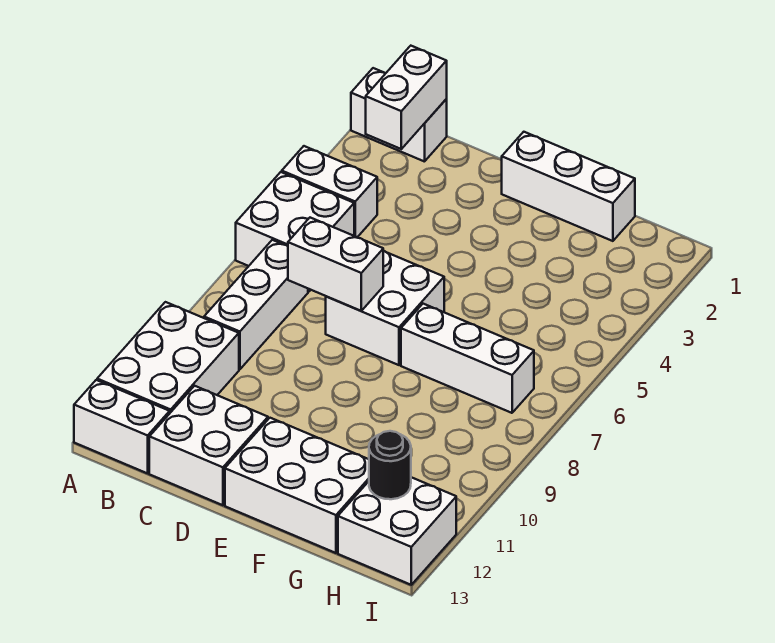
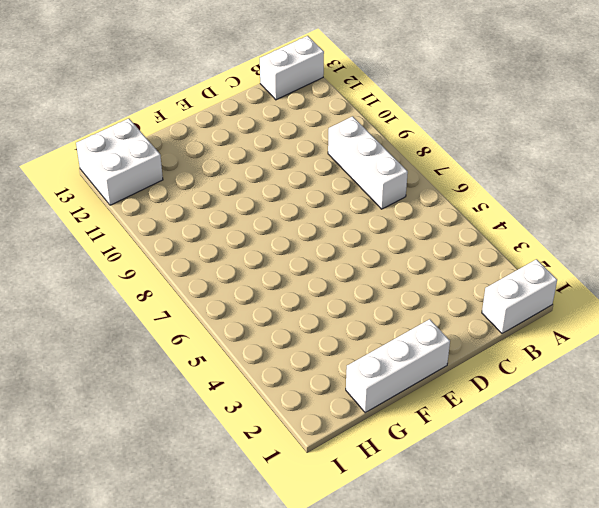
none -> white 1x2 brick [282,146,377,237]
none -> white 2x2 brick [236,172,354,291]
none -> white 2x3 brick [97,302,239,413]

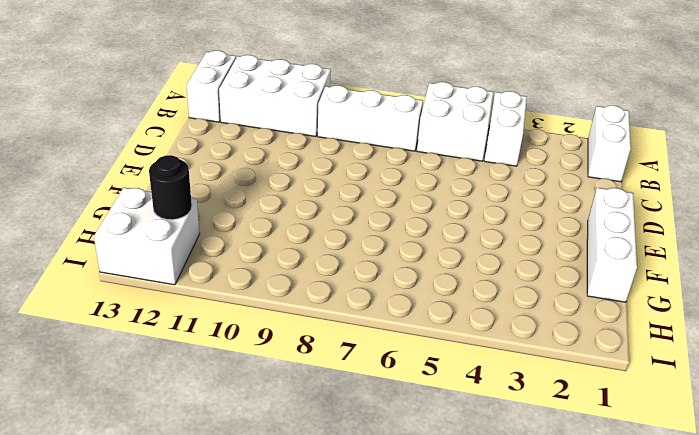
none -> white 2x2 brick [149,386,268,505]
none -> white 2x2 brick [326,251,444,365]
none -> white 2x3 brick [225,418,369,553]

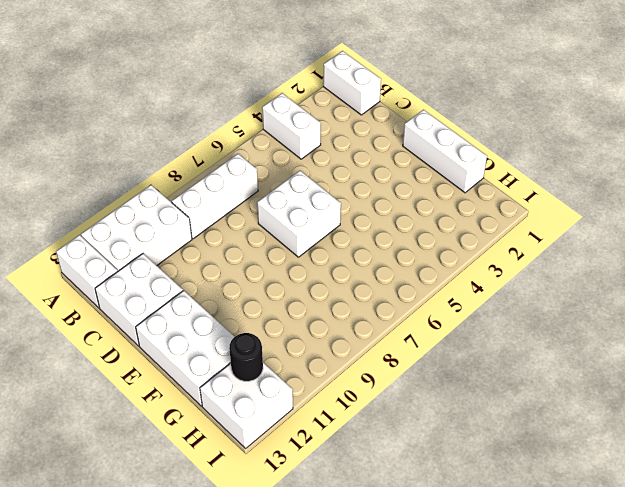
none -> white 2x2 brick [236,172,354,291]
none -> white 1x3 brick [401,304,534,413]
none -> white 1x2 brick [366,46,447,149]

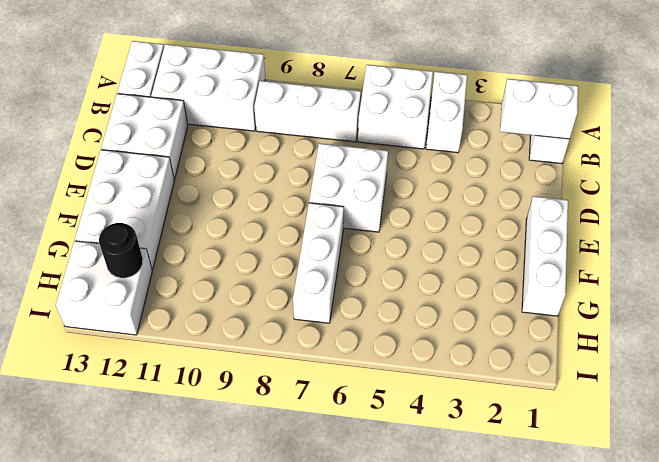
none -> white 1x2 brick [288,218,383,311]

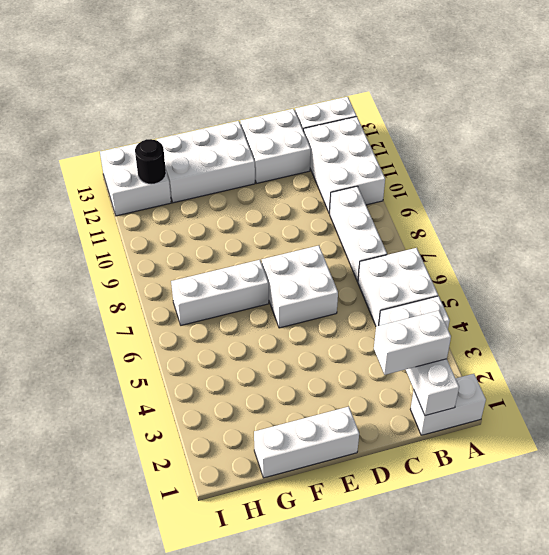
white 1x2 brick [374,311,451,375] -> white 1x2 brick moved to [288,218,383,311]

